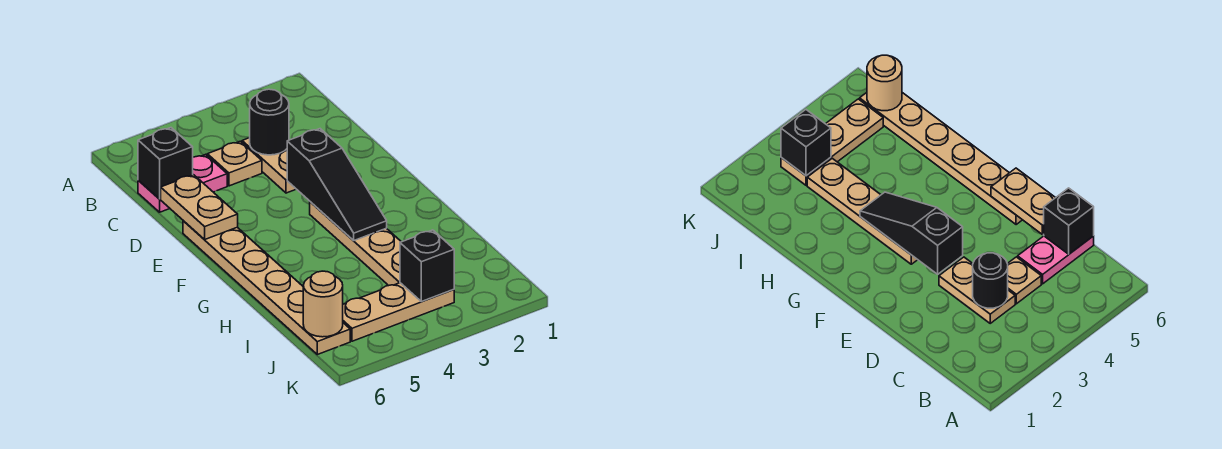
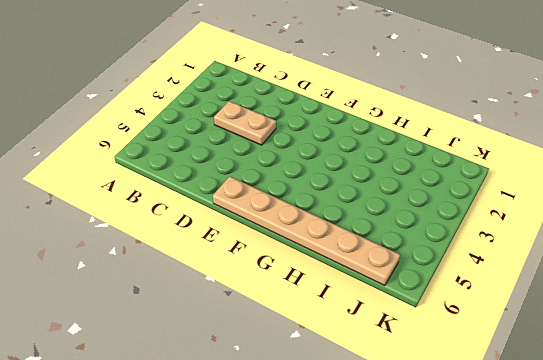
none -> tan 1x1 plate [207,141,262,186]
none -> pink 1x2 plate [138,154,227,212]
none -> tan 1x4 plate [310,202,401,286]

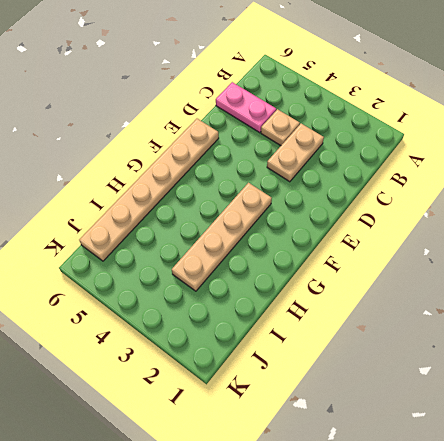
none -> tan 1x3 plate [343,283,454,341]
none -> black 1x1 round brick [250,89,289,155]
none -> black 1x1 brick [138,128,193,199]

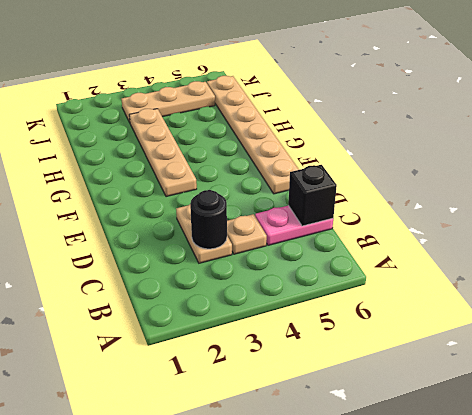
none -> tan 1x2 plate [161,175,238,240]
none -> black 1x3 slope [287,129,387,241]
none -> black 1x1 brick [400,230,454,301]

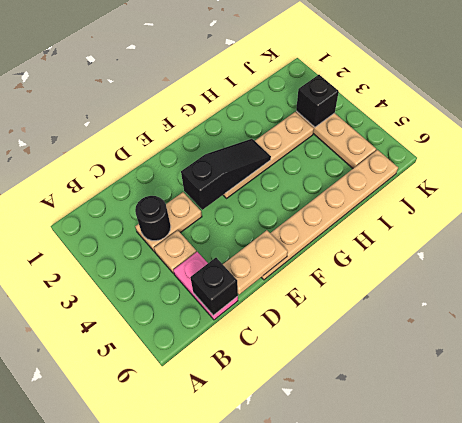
none -> tan 1x1 round brick [303,271,343,337]

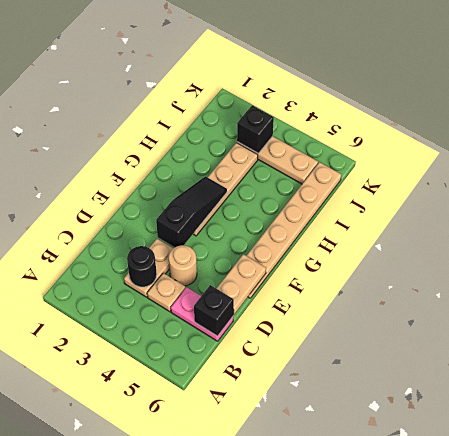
tan 1x1 round brick [169,245,197,286] -> tan 1x1 round brick moved to [303,271,343,337]

